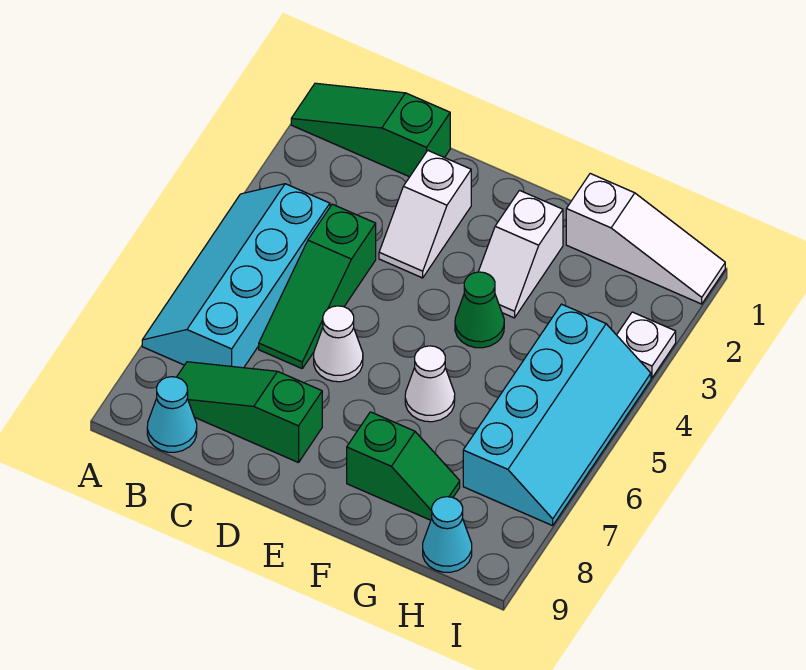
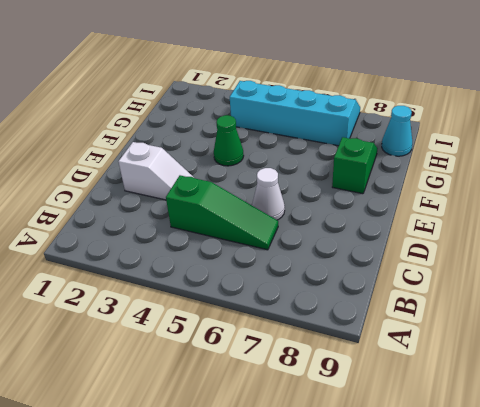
none -> green 1x3 slope [291,83,450,177]
none -> cyan 2x4 slope [142,184,330,368]
none -> green 1x3 slope [177,362,322,463]

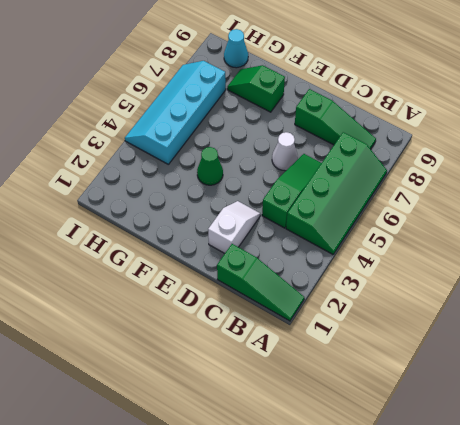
green 2x4 slope [286,132,387,254] -> cyan 2x4 slope [142,184,330,368]
none -> cyan 1x1 cone [147,377,197,452]
none -> white 1x2 slope [478,190,563,318]
none -> white 1x1 cone [405,346,455,422]

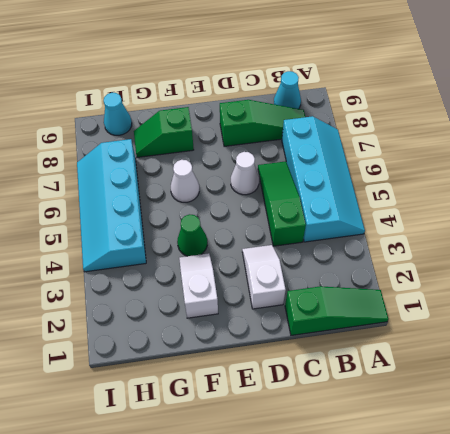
none -> white 1x3 slope [566,174,725,304]
none -> white 1x1 plate [617,312,676,378]

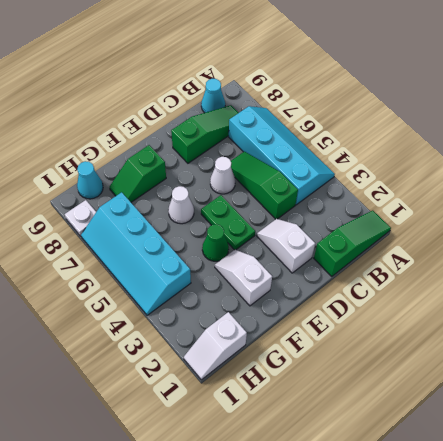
green 1x2 plate [201,195,255,250] -> none
white 1x2 slope [184,312,247,380] -> white 1x3 slope [566,174,725,304]
white 1x1 plate [65,200,96,236] -> white 1x1 plate moved to [617,312,676,378]

